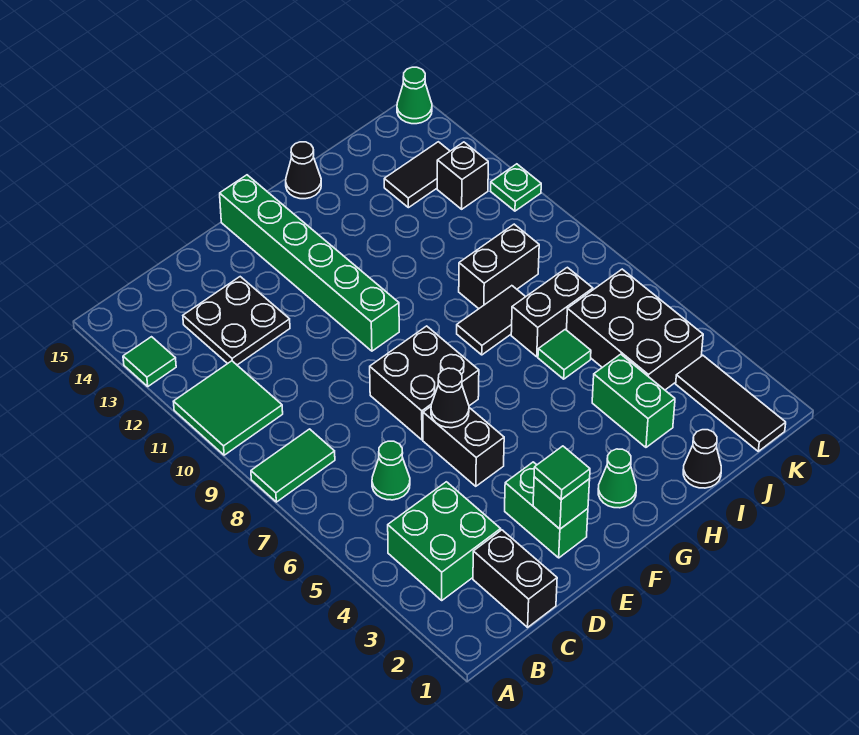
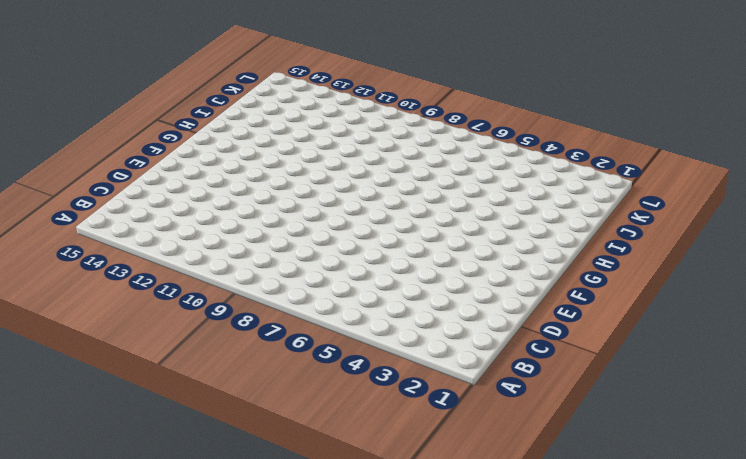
none -> green 1x2 tile [251,429,335,502]
none -> green 2x2 tile [173,361,283,455]
none -> green 1x1 tile [123,337,176,386]

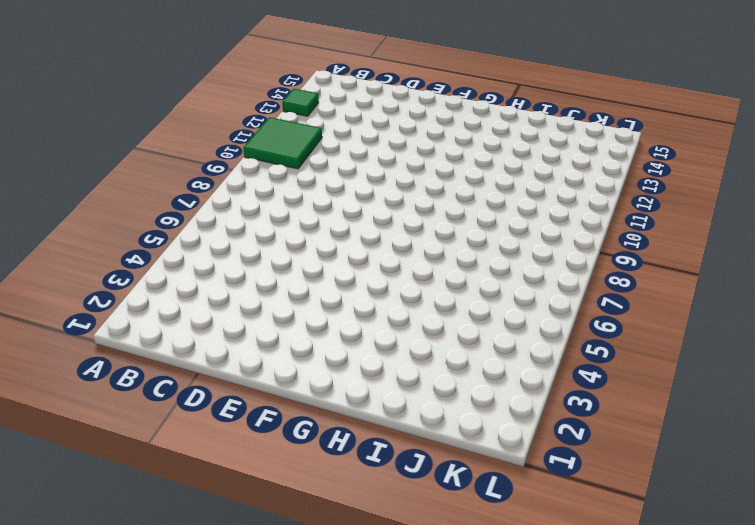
none -> green 1x2 tile [251,429,335,502]
none -> green 2x2 brick [388,482,501,600]
none -> black 1x2 brick [473,530,557,627]

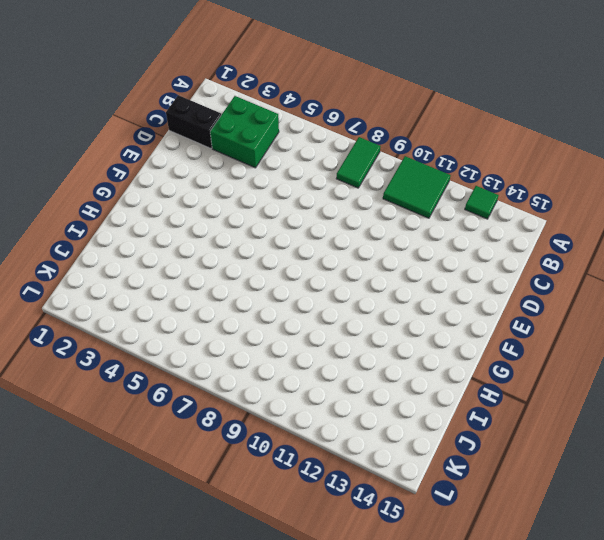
none -> green 1x1 cone [372,441,410,500]
none -> black 2x2 plate [183,277,290,365]
none -> green 1x2 brick [505,462,588,558]

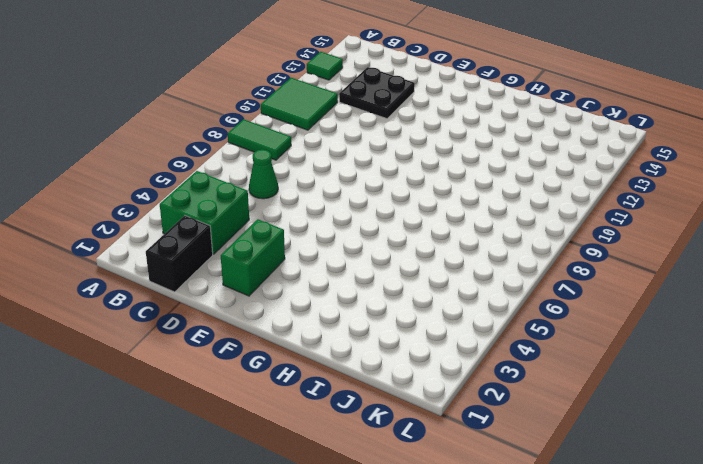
none -> black 1x2 brick [423,407,504,486]
none -> black 2x2 brick [370,326,479,440]
none -> green 1x6 brick [220,175,399,351]

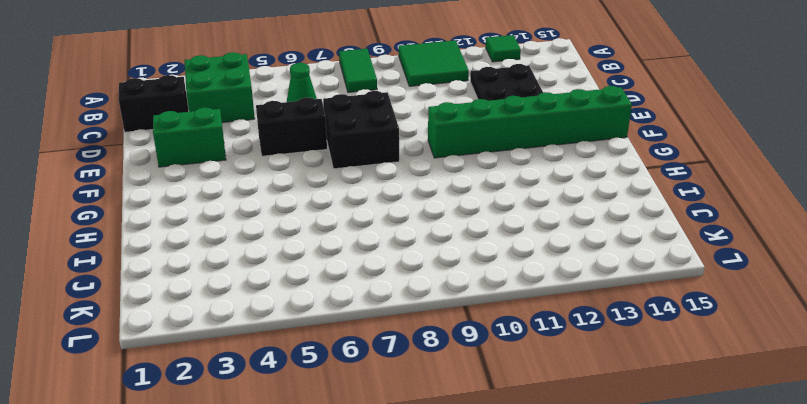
none -> green 1x1 cone [598,449,636,508]
none -> black 1x2 tile [457,286,525,355]
none -> black 1x1 cone [286,142,321,199]

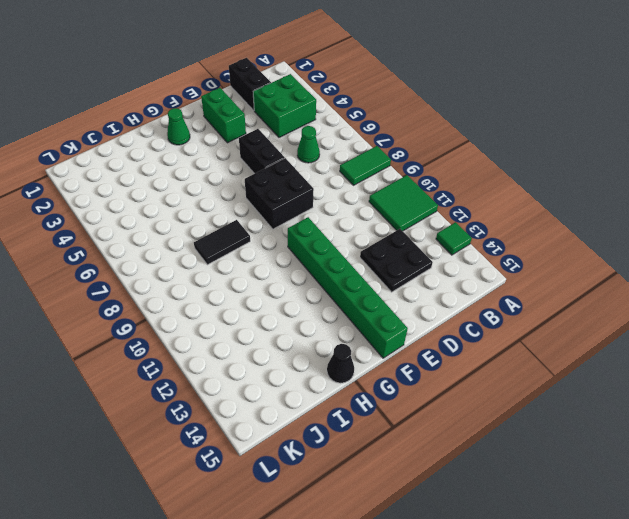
none -> black 1x1 cone [683,430,721,488]
none -> green 1x2 brick [592,354,675,447]
none -> green 1x1 tile [538,329,591,379]

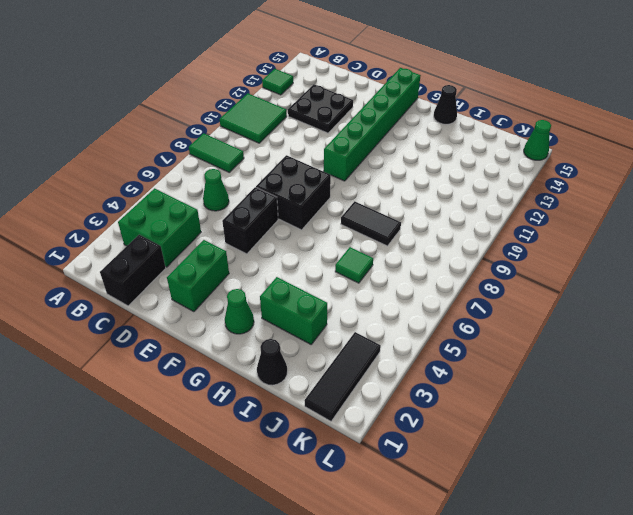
green 1x2 brick [260,277,327,344] -> green 1x2 brick turned to [592,354,675,447]
none -> black 1x2 brick [511,267,593,357]
none -> black 1x2 brick [459,224,539,309]
none -> black 2x3 brick [567,269,703,390]

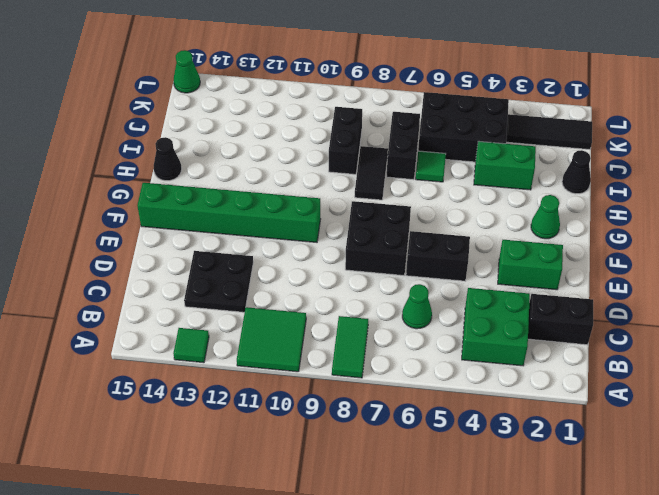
none -> black 1x2 tile [384,142,450,208]
none -> black 1x1 brick [437,142,488,209]
none -> green 1x1 plate [491,164,541,211]

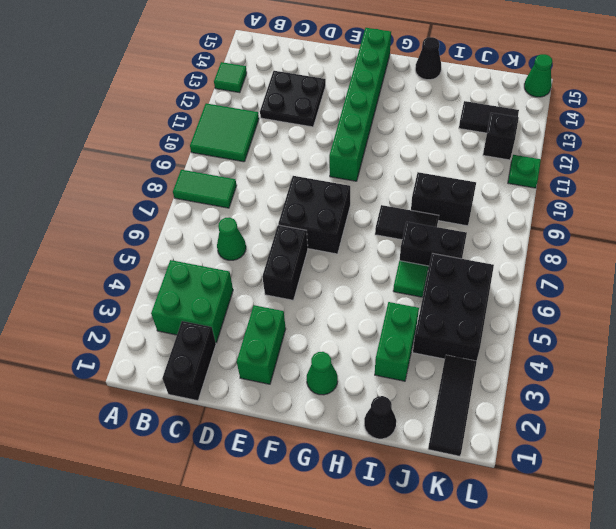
none -> green 1x1 brick [533,477,590,529]
none -> black 1x1 cone [431,368,469,428]
none -> green 1x1 tile [534,446,590,499]

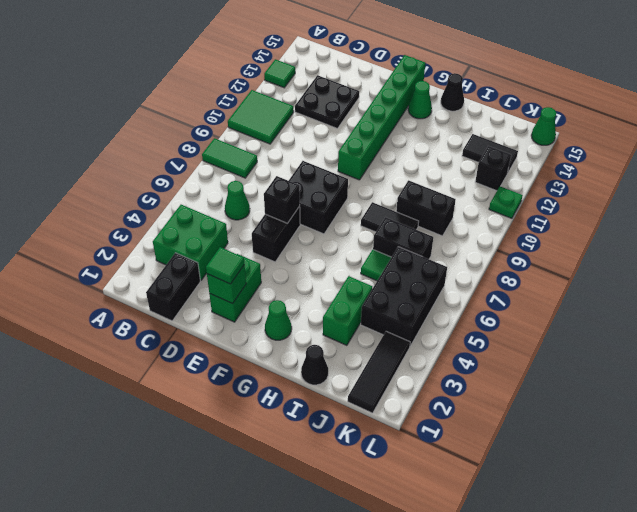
black 1x1 brick [264,176,300,223] -> black 1x1 cone [431,368,469,428]
green 1x1 cone [408,81,432,119] -> none

